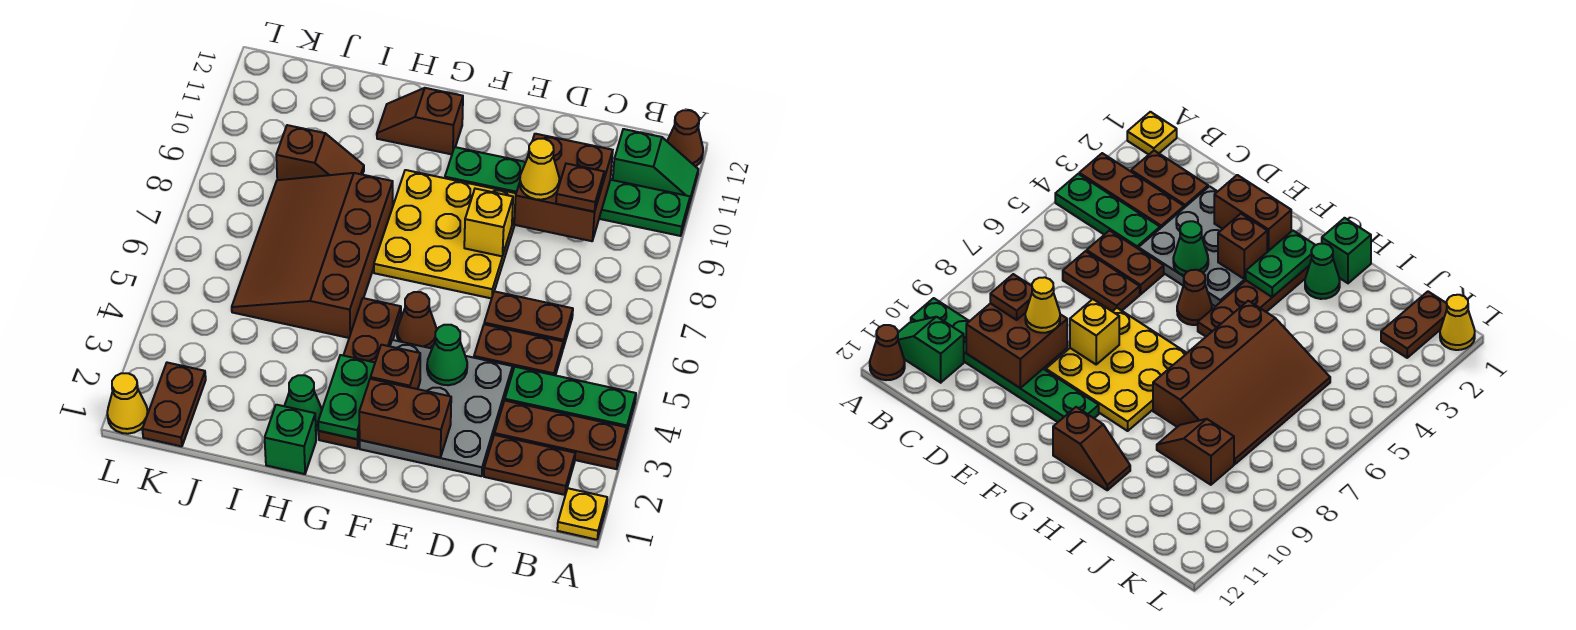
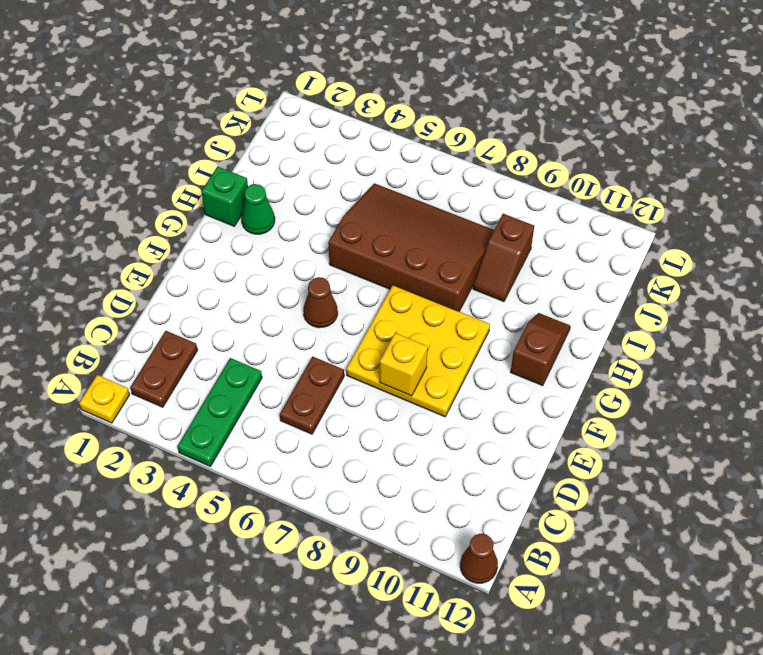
none -> brown 1x3 plate [494,401,627,469]
none -> green 1x6 plate [445,147,690,236]
none -> green 1x2 slope [613,129,698,204]

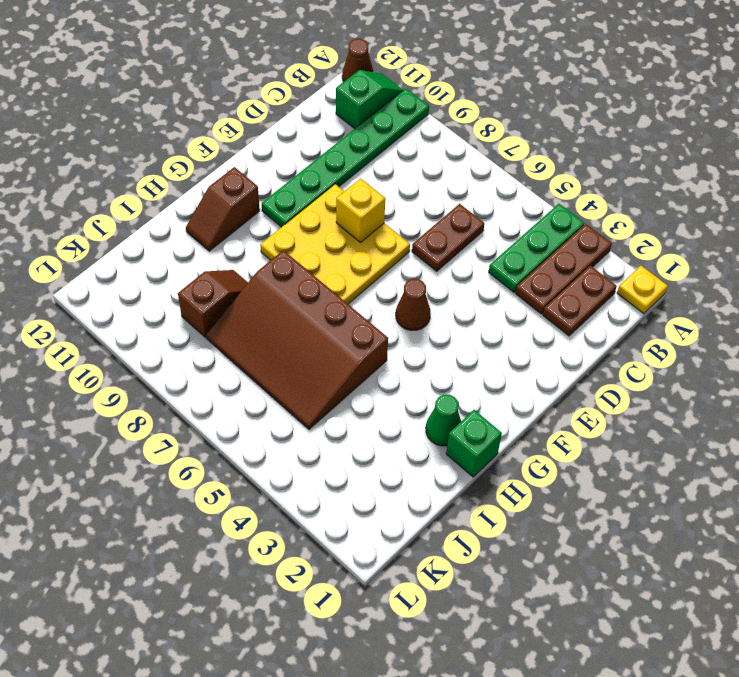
none -> brown 1x2 plate [474,324,563,375]
none -> grey 3x3 plate [360,340,512,476]
none -> brown 1x4 plate [318,298,401,449]

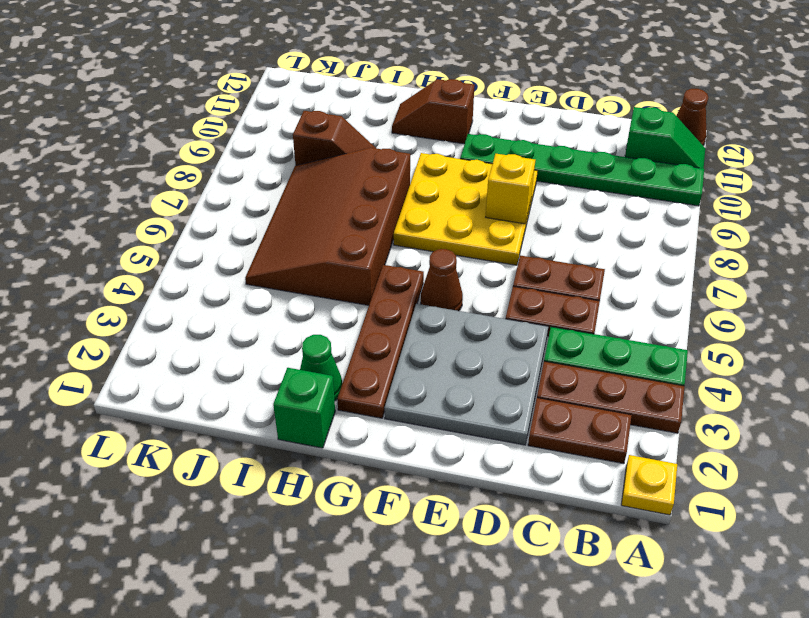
none -> brown 1x2 plate [142,363,206,446]
none -> yellow 1x1 cone [107,373,148,434]
none -> brown 2x2 brick [514,134,613,241]

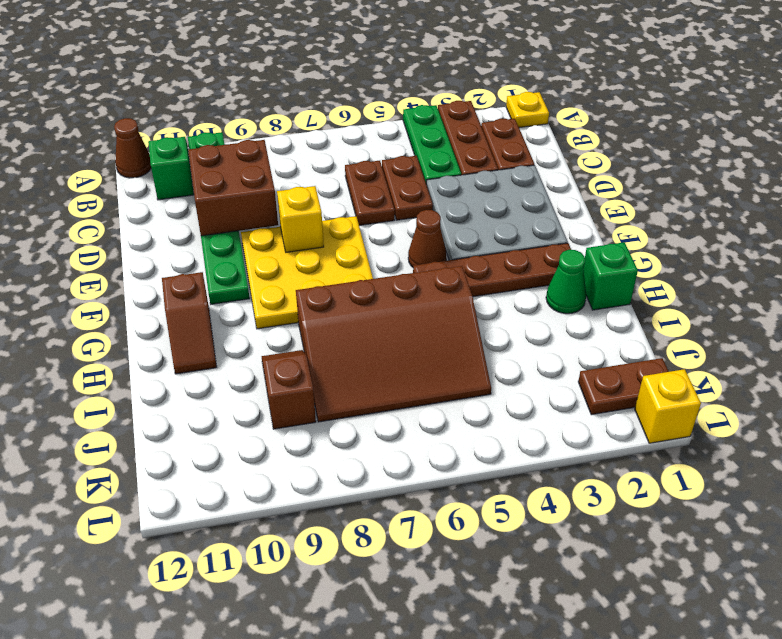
yellow 1x1 brick [635,369,701,443] -> yellow 1x1 cone [107,373,148,434]
none -> brown 1x2 brick [359,379,451,458]
none -> green 1x1 cone [427,325,467,385]
none -> brown 1x1 brick [370,345,420,389]

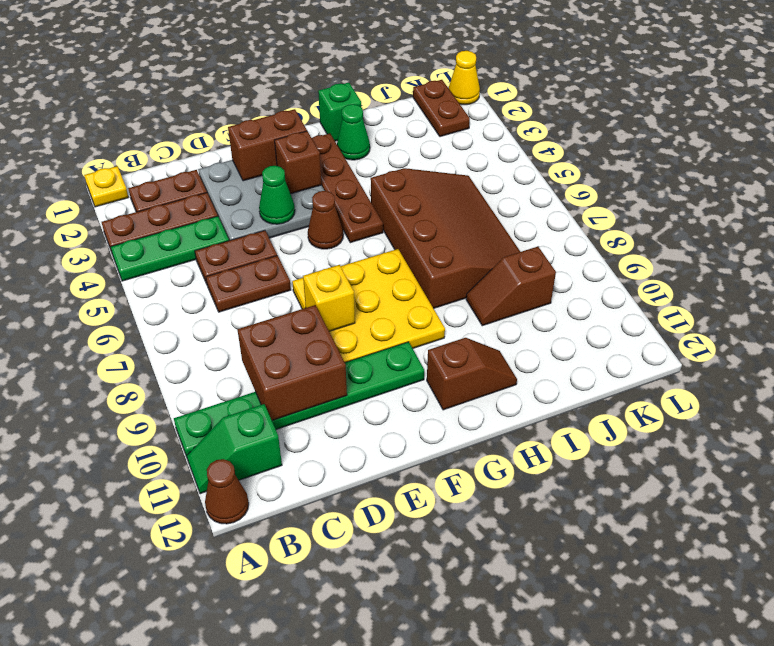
none -> green 1x2 plate [318,355,375,439]
none -> brown 1x1 plate [556,164,604,212]
none -> yellow 1x1 cone [520,139,559,200]

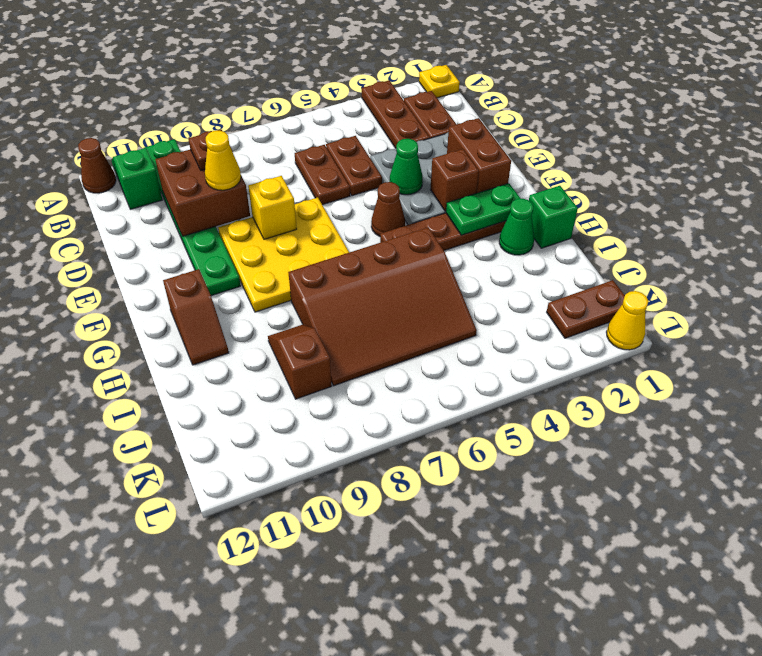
none -> green 1x3 plate [505,367,636,434]

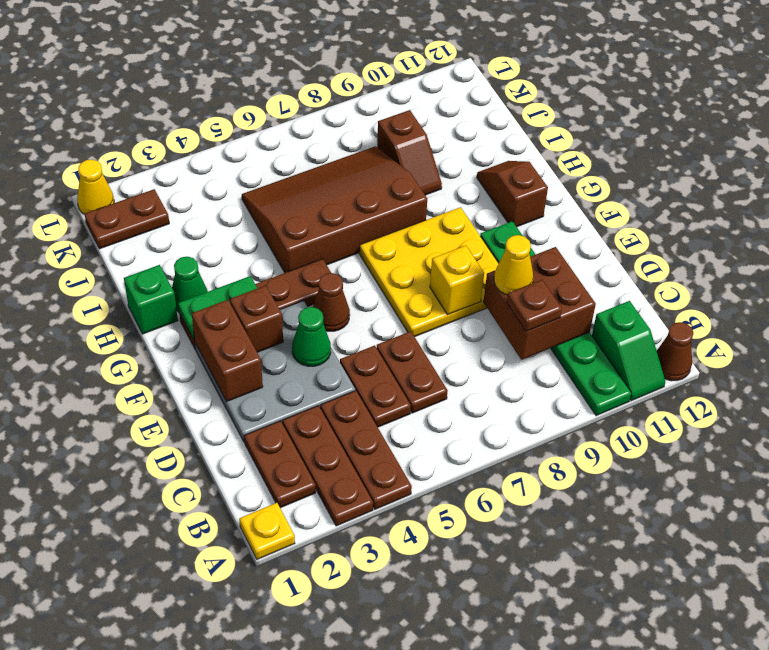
brown 1x3 plate [321,391,412,509] -> green 1x3 plate [505,367,636,434]

